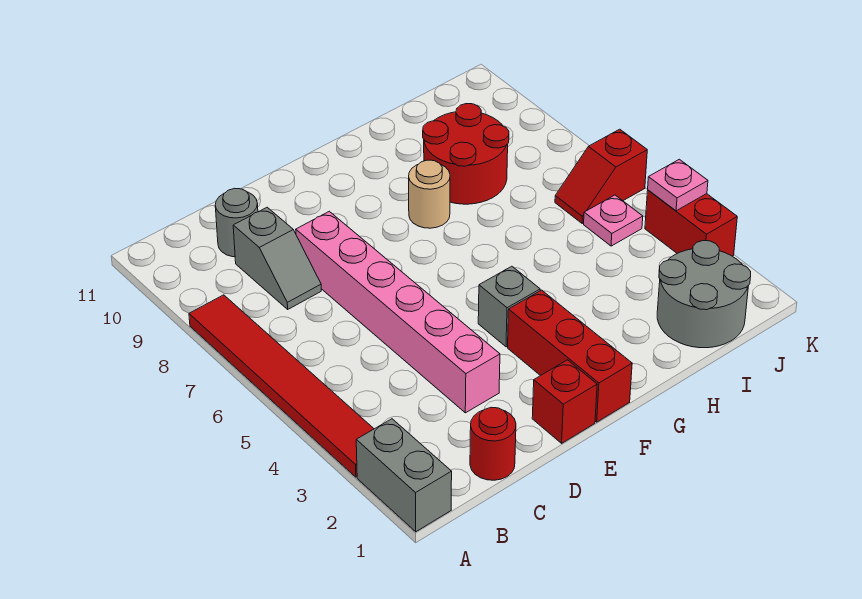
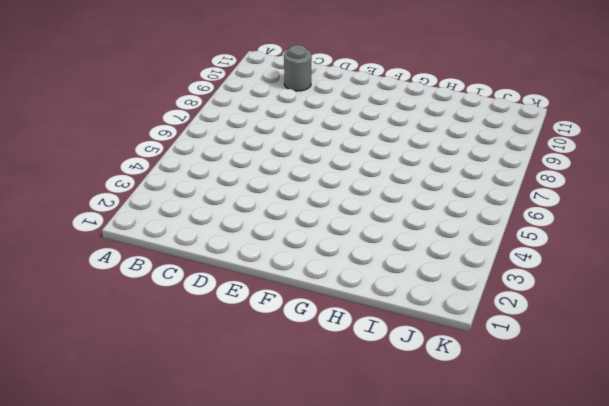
none -> grey 1x2 brick [356,419,452,532]
none -> red 1x6 tile [189,295,374,477]
none -> red 1x1 round brick [470,407,516,480]

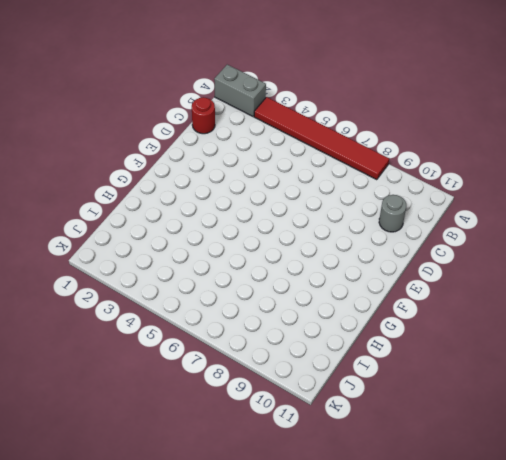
none -> grey 1x2 slope [233,207,321,309]
none -> pink 1x6 brick [296,211,500,413]
none -> red 1x1 brick [532,360,597,443]

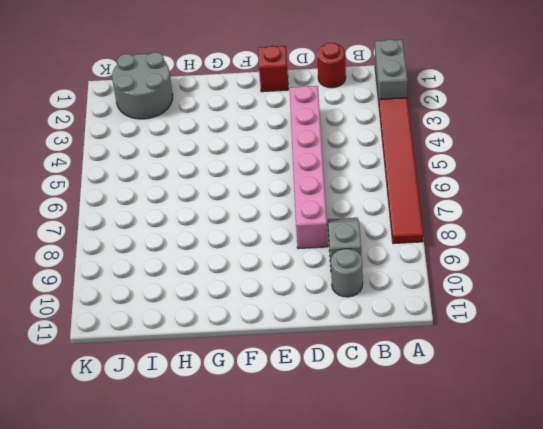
none -> red 1x3 brick [508,290,632,422]
none -> grey 1x1 brick [478,266,540,347]
none -> tan 1x1 round brick [409,160,450,228]

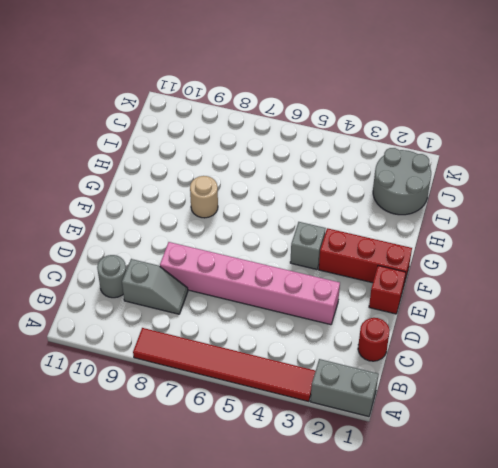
none -> red 2x2 round brick [423,104,509,204]
none -> pink 1x1 plate [584,195,643,246]
none -> red 1x2 slope [555,129,647,223]

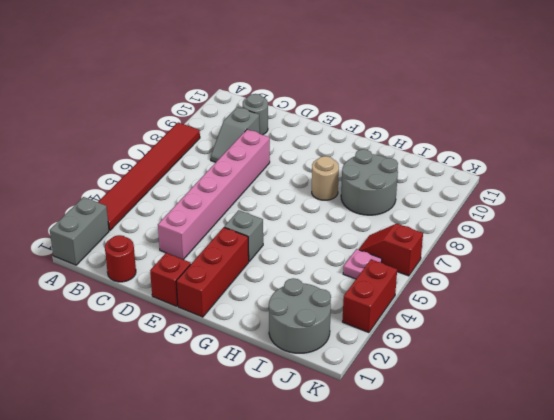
grey 2x2 round brick [341,149,398,215] -> red 2x2 round brick [423,104,509,204]
none -> pink 1x1 plate [648,159,708,211]

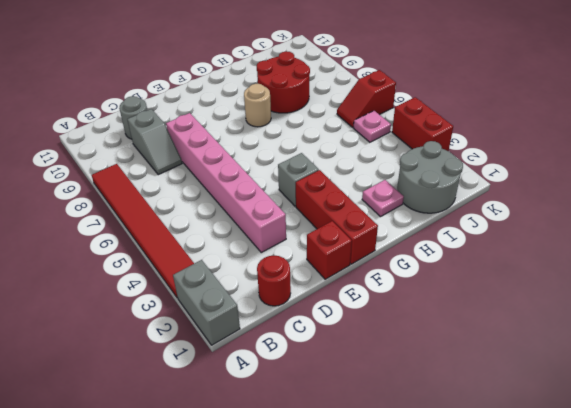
pink 1x1 plate [362,180,404,217] -> pink 1x1 plate moved to [648,159,708,211]

